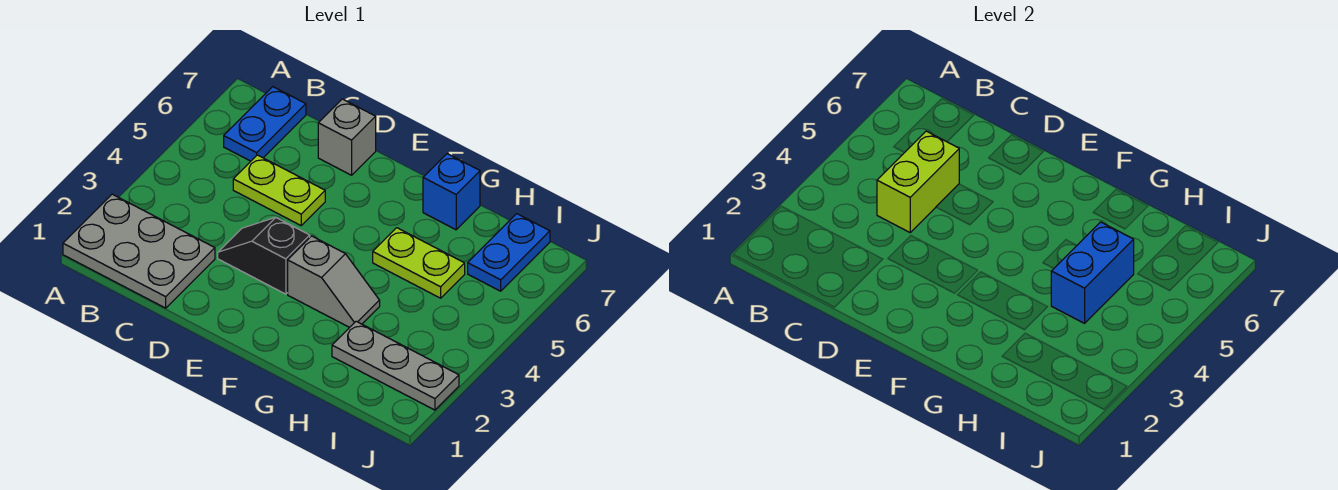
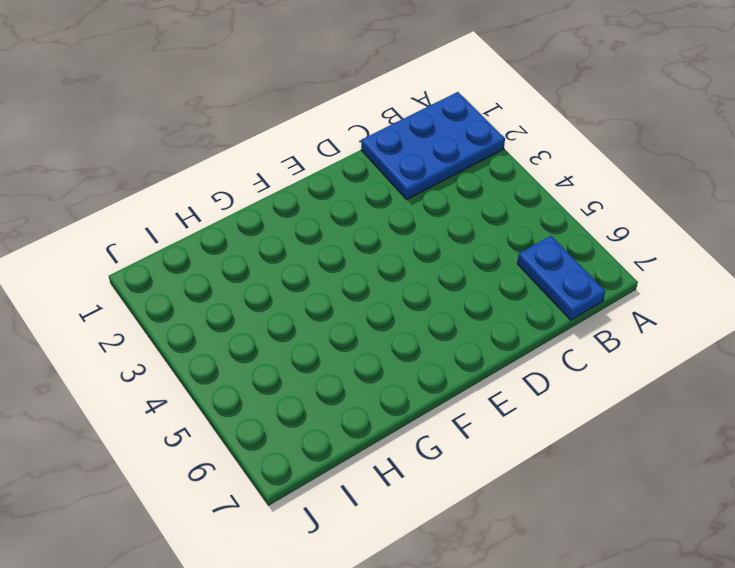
blue 2x3 plate [361,92,505,199] -> grey 2x3 plate [63,194,215,308]
none -> lime 1x2 plate [233,155,325,225]
none -> black 1x2 slope [218,217,310,294]
none -> grey 1x1 brick [318,99,376,175]

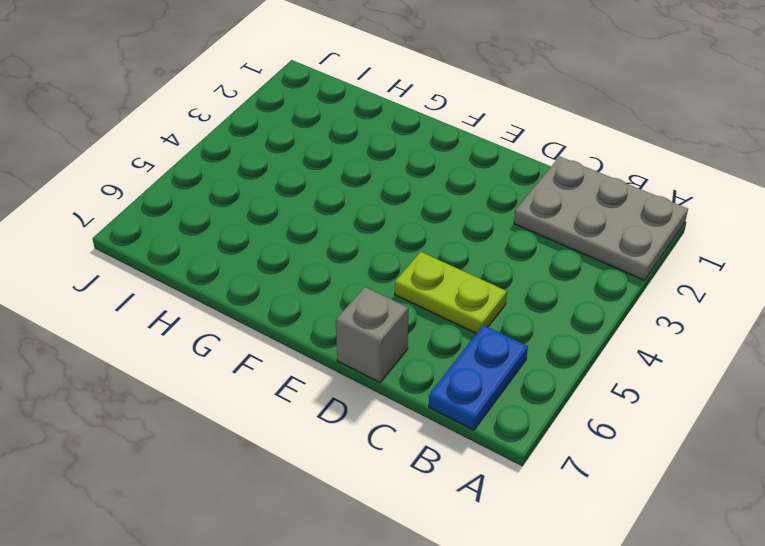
none -> black 1x2 slope [218,217,310,294]
none -> grey 1x2 slope [288,236,380,327]
none -> lime 1x2 plate [373,228,465,298]

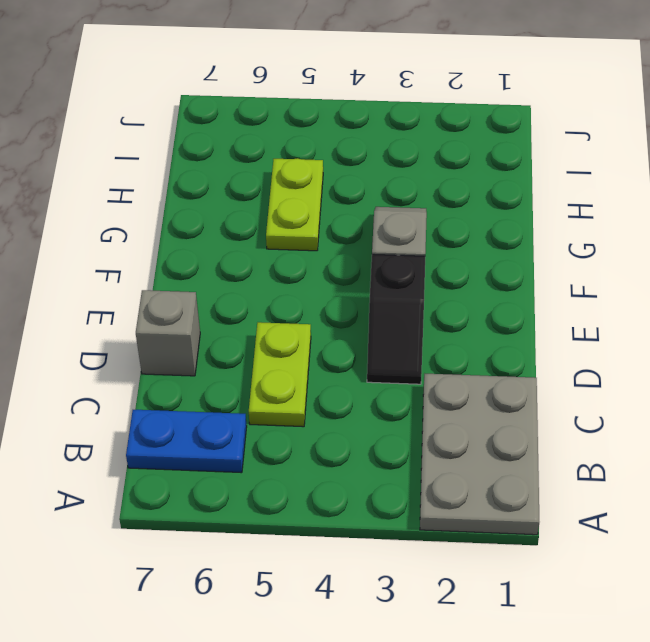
none -> blue 1x1 brick [423,154,480,230]
none -> grey 1x3 plate [332,321,459,410]
none -> blue 1x2 plate [468,214,550,291]

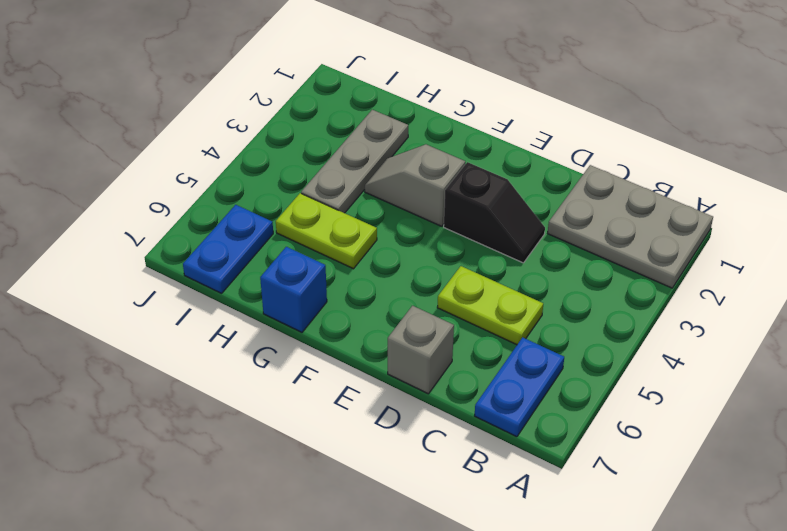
grey 1x3 plate [301,110,408,213] -> grey 1x3 plate turned to [332,321,459,410]
none -> lime 1x2 brick [877,131,959,232]
none -> blue 1x2 brick [1051,222,1134,323]

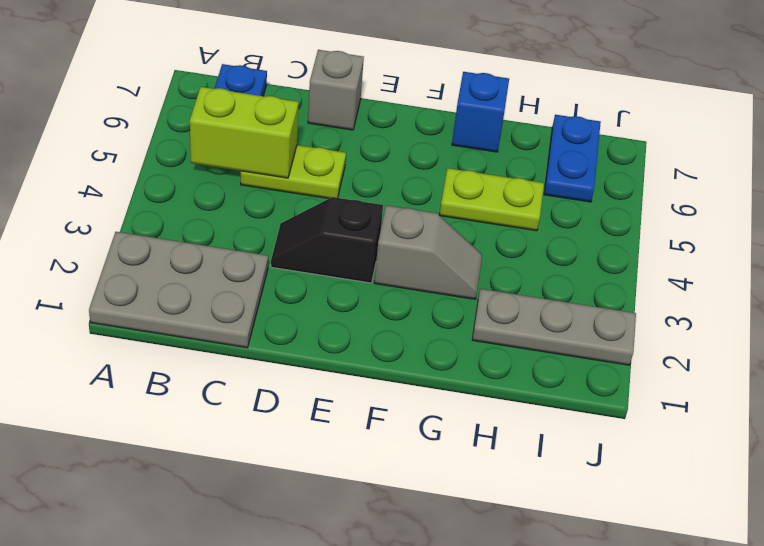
lime 1x2 brick [190,87,299,178] -> lime 1x2 brick turned to [877,131,959,232]
none -> blue 1x2 brick [1051,222,1134,323]

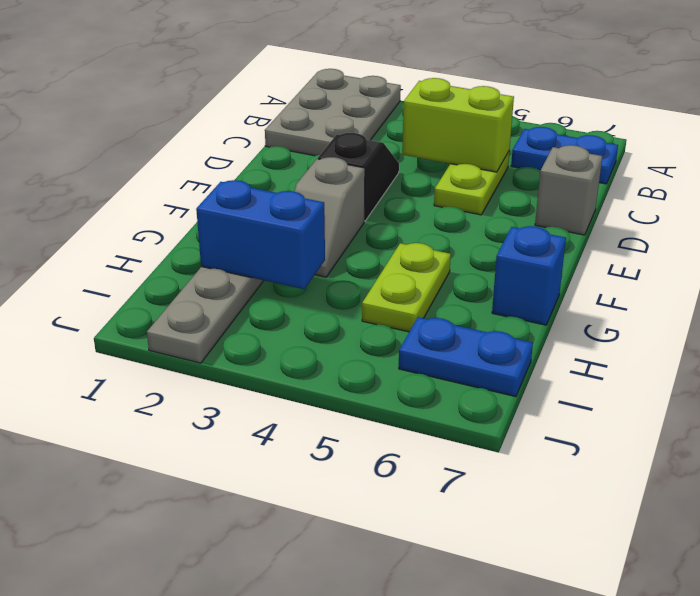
blue 1x2 brick [196,180,325,289] -> blue 1x2 brick moved to [1051,222,1134,323]

